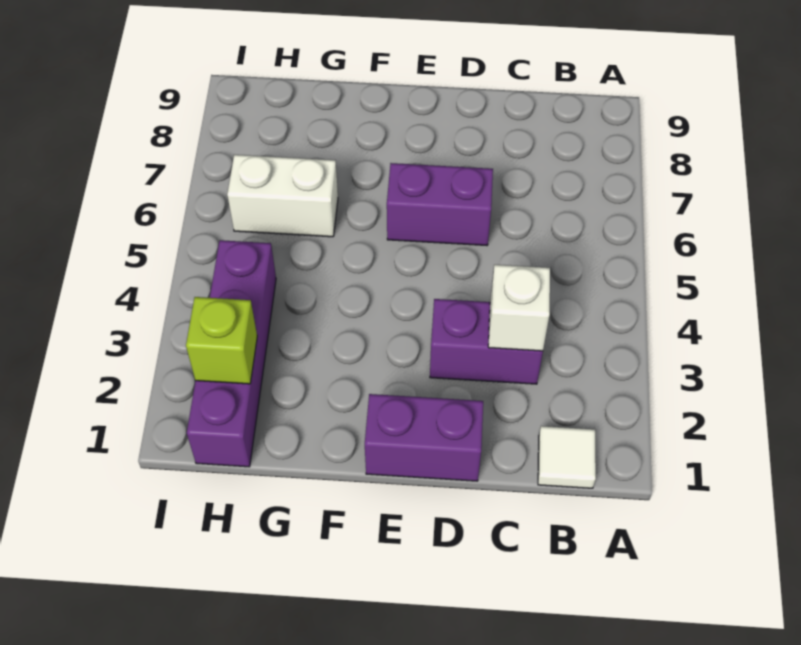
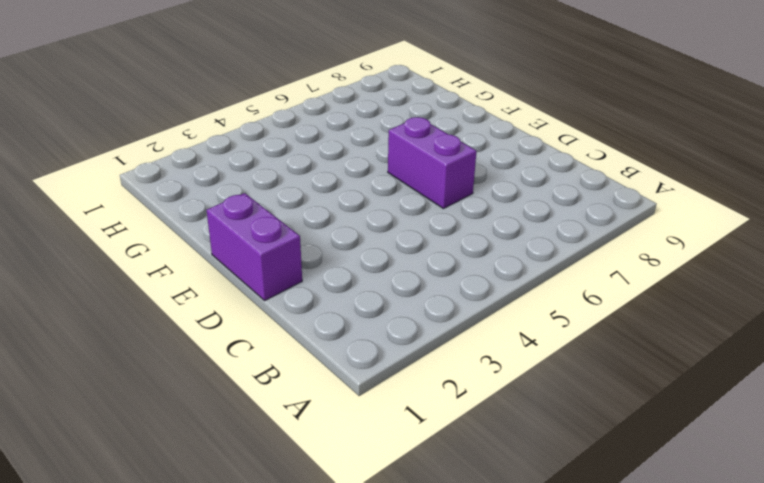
none -> white 1x1 tile [538,426,596,488]
none -> purple 1x2 brick [430,299,543,384]

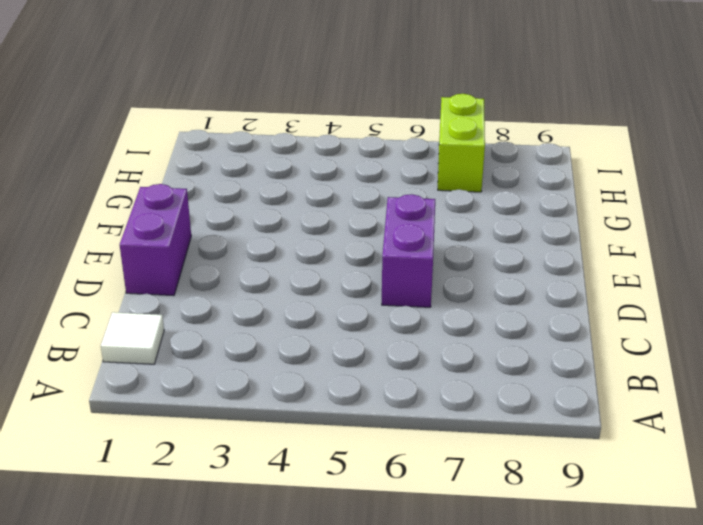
lime 1x2 brick [438,94,485,192] -> none
none -> purple 1x2 brick [430,299,543,384]
none -> white 1x2 brick [227,155,338,237]

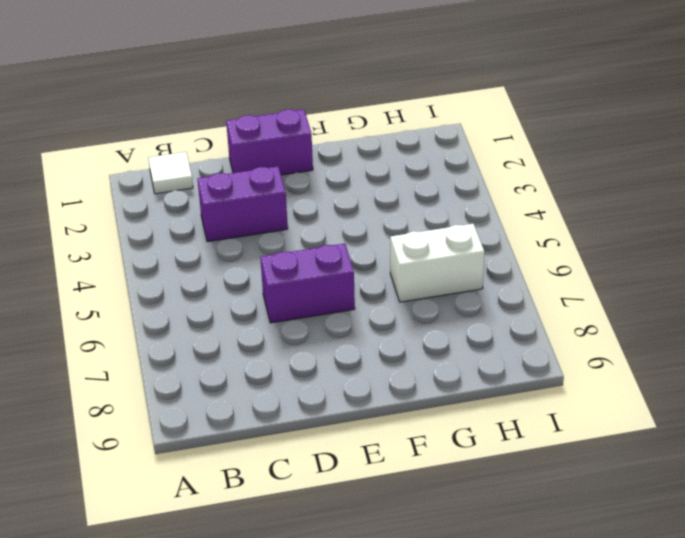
none -> purple 1x4 brick [187,240,276,467]
none -> white 1x1 brick [488,265,550,351]

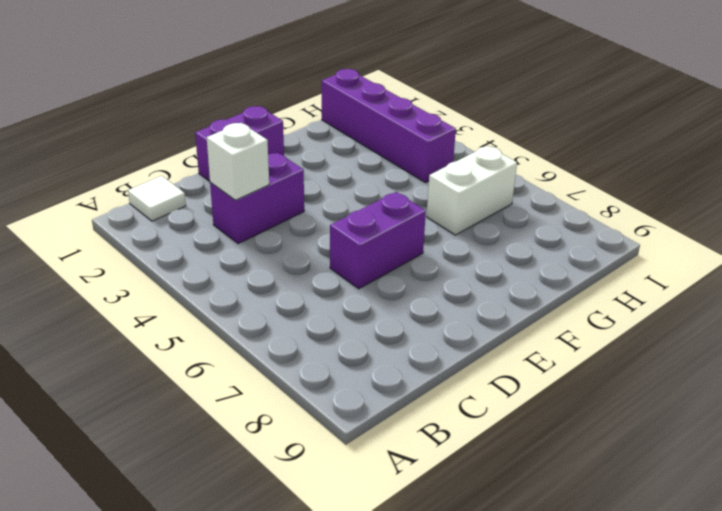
none -> lime 1x1 brick [186,297,257,384]

